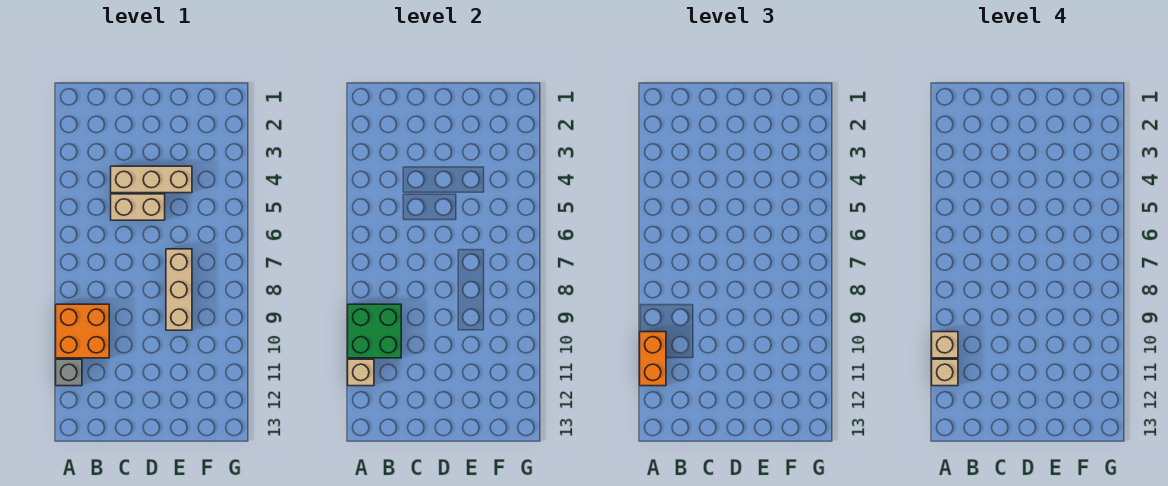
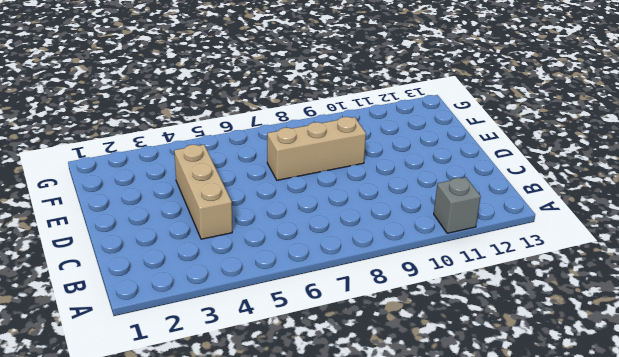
none -> orange 2x2 brick [56,304,109,358]
none -> tan 1x2 brick [111,194,165,220]

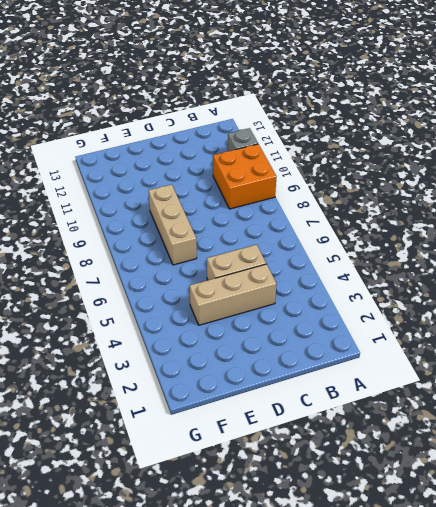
none -> green 2x2 brick [348,304,401,358]
none -> tan 1x1 brick [348,359,374,386]

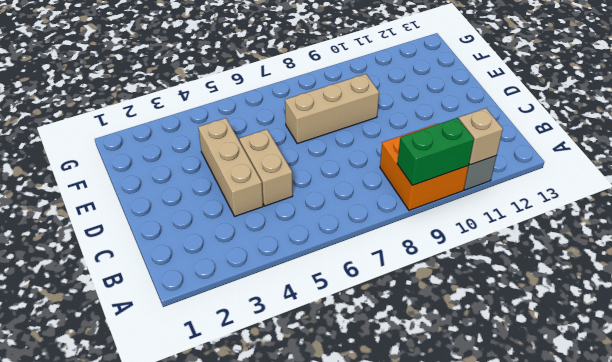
green 1x2 brick [397,118,474,185] -> green 2x2 brick [348,304,401,358]
none -> orange 1x2 brick [640,332,666,386]
none -> tan 1x1 brick [932,332,958,358]

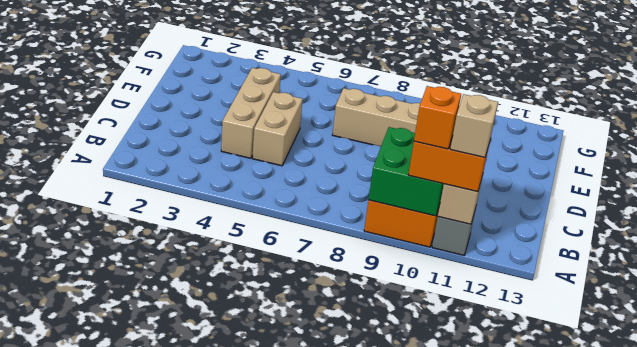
orange 1x1 brick [414,86,461,149] -> tan 1x1 brick [932,332,958,358]

